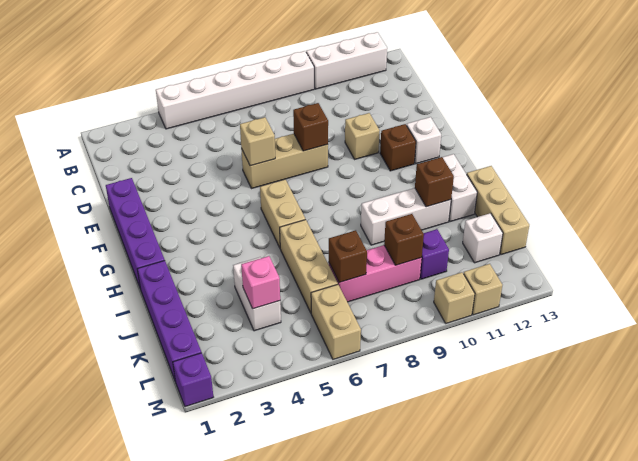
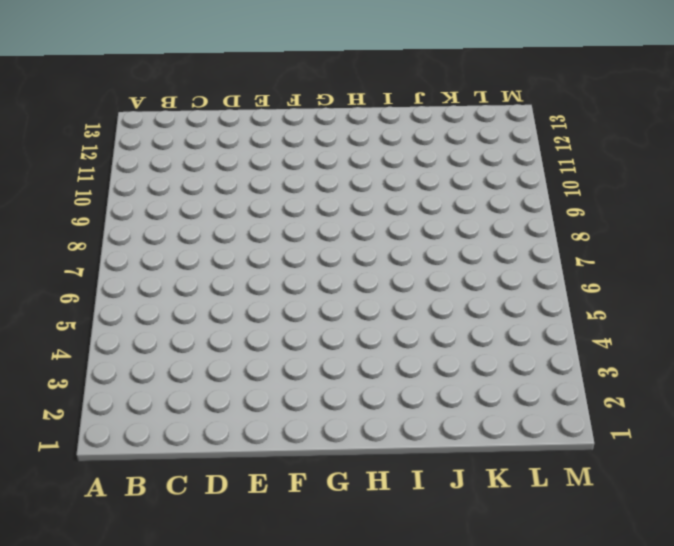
none -> white 1x6 brick [156,51,314,129]
none -> white 1x3 brick [306,32,387,89]
none -> purple 1x4 brick [106,178,165,287]

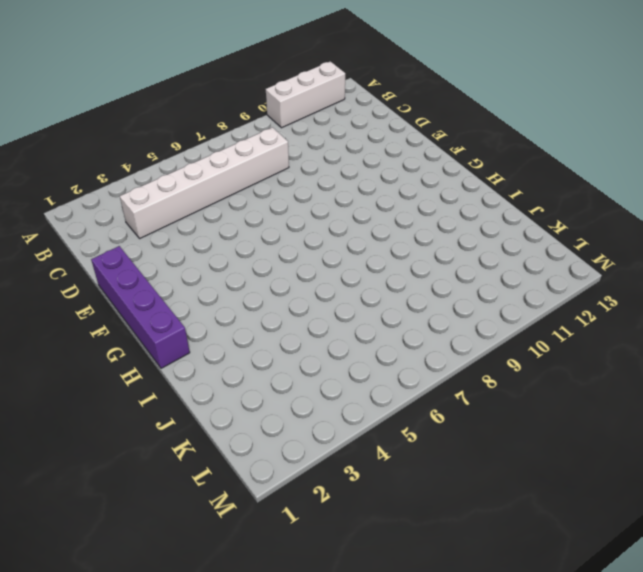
white 1x6 brick [120,127,289,239] -> white 1x6 brick moved to [156,51,314,129]
none -> tan 1x3 brick [241,134,328,189]
none -> tan 1x1 brick [345,113,380,159]
none -> brown 1x1 brick [380,124,416,171]

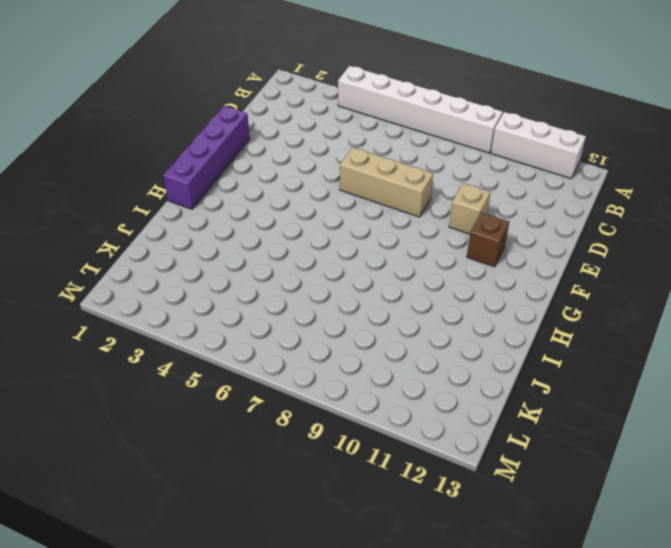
none -> white 1x1 brick [407,117,441,164]
none -> tan 1x2 brick [260,179,305,248]
none -> white 1x2 brick [443,154,477,222]

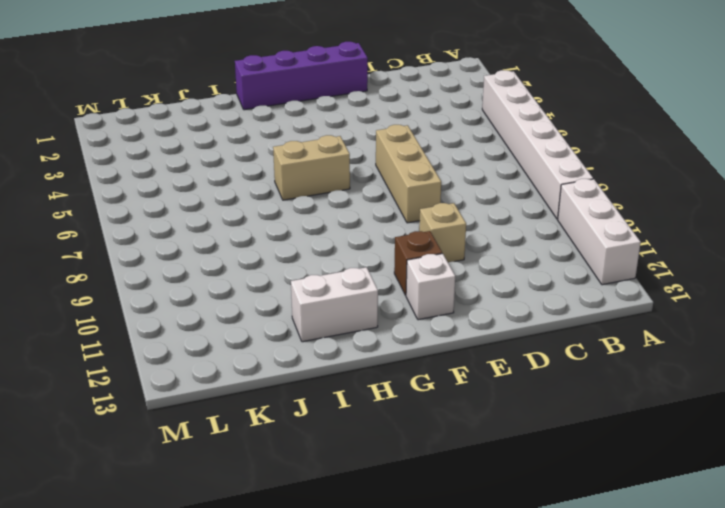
none -> purple 1x4 brick [137,261,201,382]
none -> tan 1x3 brick [280,220,338,312]
none -> white 1x3 brick [361,188,451,245]

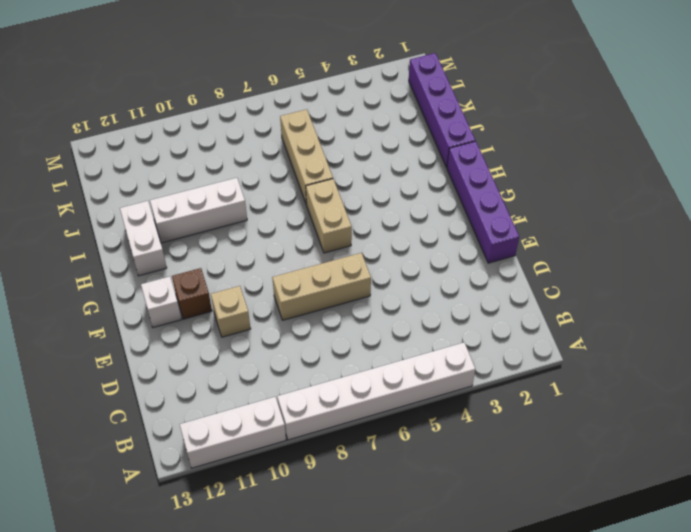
none -> tan 1x3 brick [467,166,529,255]
none -> white 1x2 brick [233,257,281,331]
none -> pink 1x3 brick [329,245,422,302]

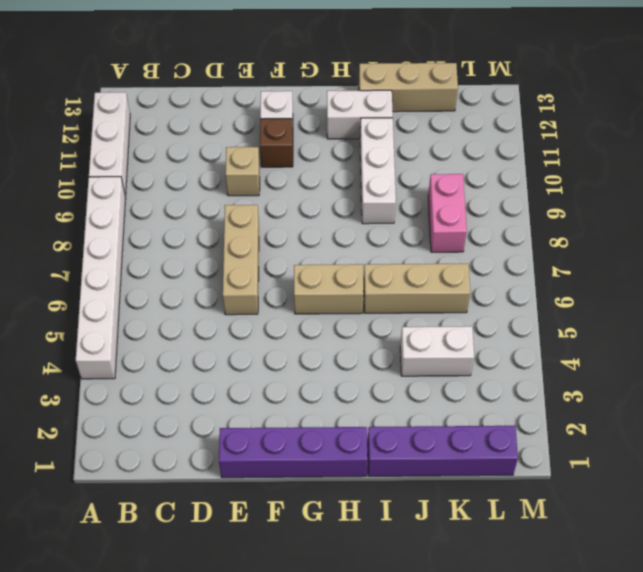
pink 1x2 brick [428,174,467,252] -> pink 1x3 brick [329,245,422,302]
none -> purple 1x1 brick [420,229,449,279]
none -> white 1x1 brick [463,213,503,263]
none -> tan 1x2 brick [311,285,361,359]

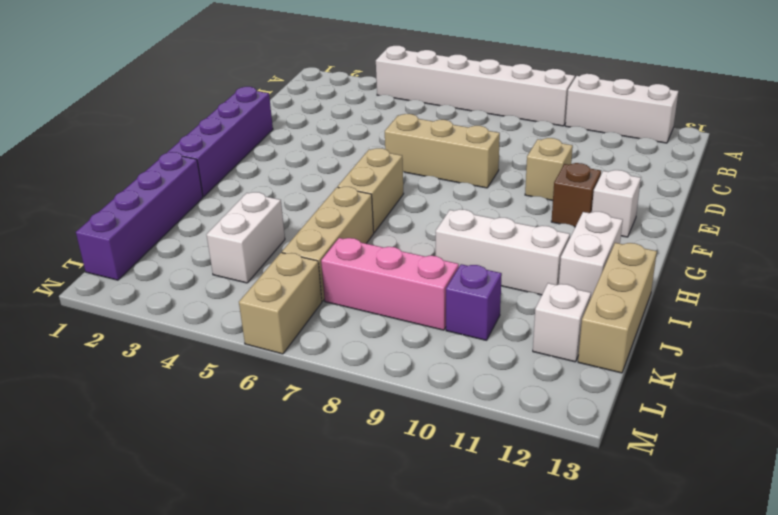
none -> purple 1x1 brick [173,353,213,407]
none -> tan 1x1 brick [434,272,475,323]
none -> tan 1x1 brick [463,264,502,315]

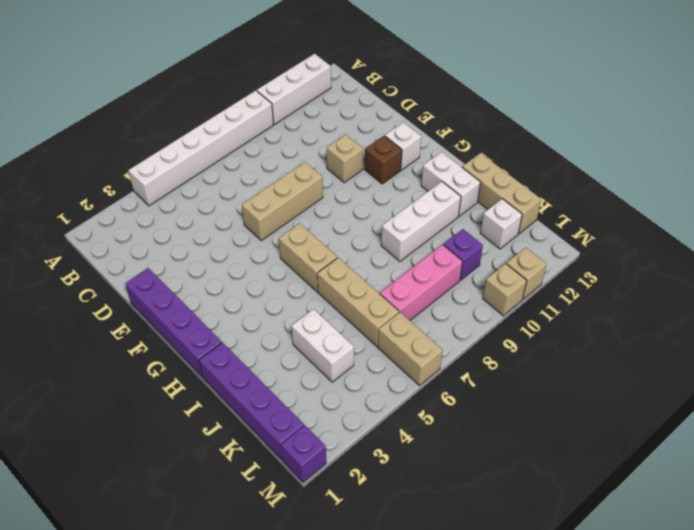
none -> tan 1x1 brick [240,117,275,166]
none -> brown 1x1 brick [293,103,328,151]
none -> brown 1x1 brick [415,157,454,207]

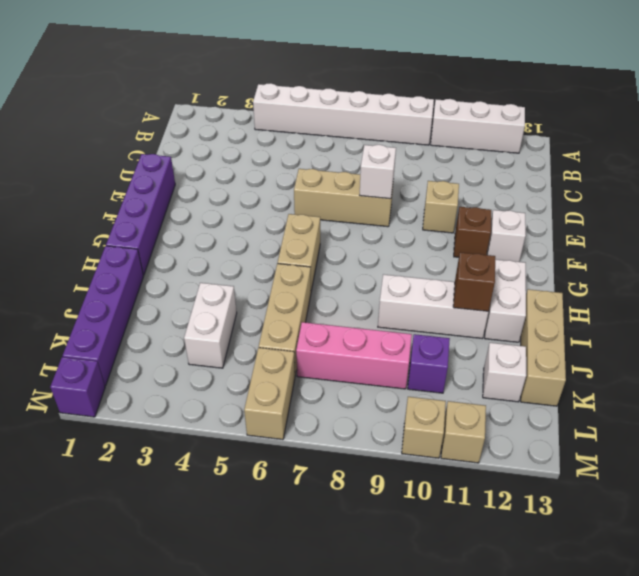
white 1x1 brick [360,145,396,199] -> brown 1x1 brick [293,103,328,151]
none -> tan 1x1 brick [240,117,275,166]
none -> pink 1x1 brick [241,256,280,309]
none -> brown 1x1 brick [329,230,367,282]

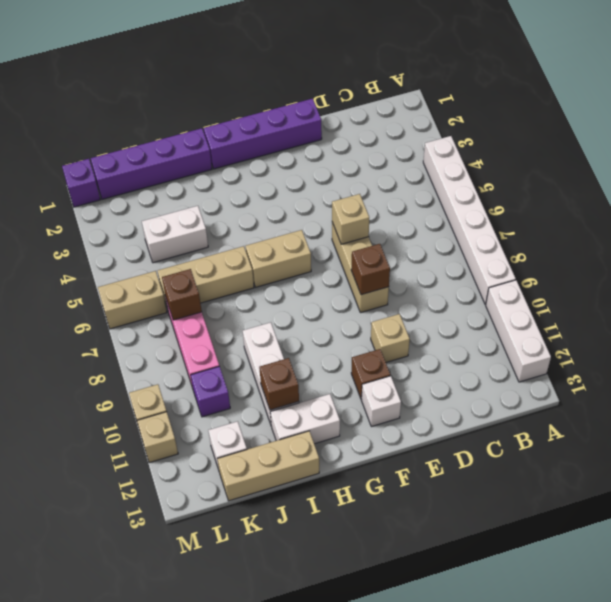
none -> pink 1x1 brick [241,256,280,309]
none -> brown 1x1 brick [384,214,424,265]

